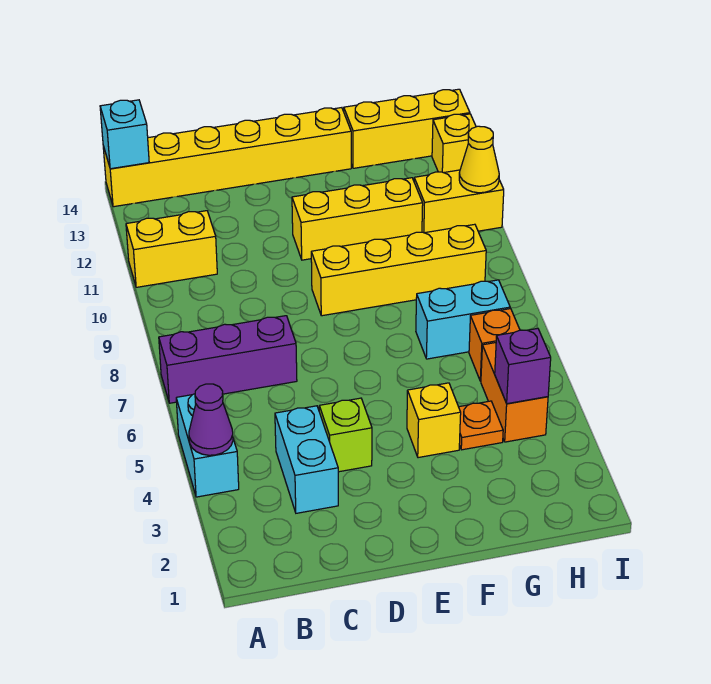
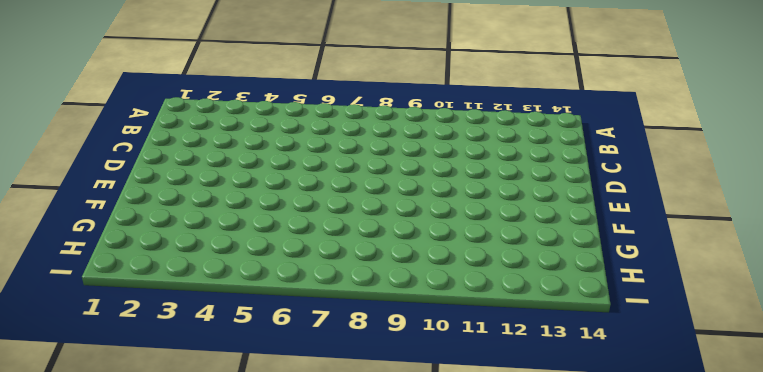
none -> cyan 1x2 brick [176,394,239,497]
none -> purple 1x3 brick [159,316,297,403]
none -> yellow 1x2 brick [126,211,217,287]

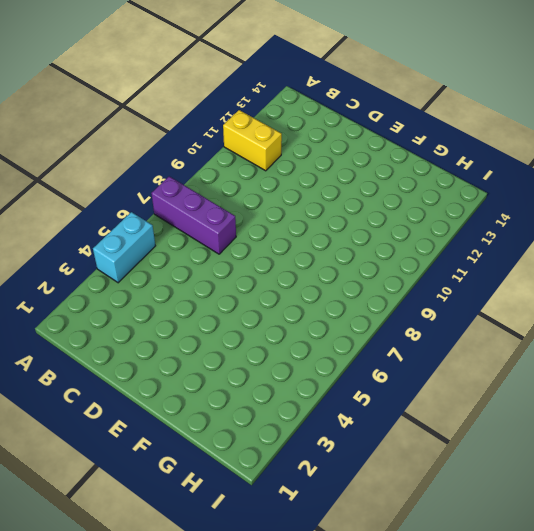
none -> yellow 1x6 brick [103,108,351,207]
none -> cyan 1x2 brick [275,406,338,513]
none -> lime 1x1 brick [319,398,372,472]

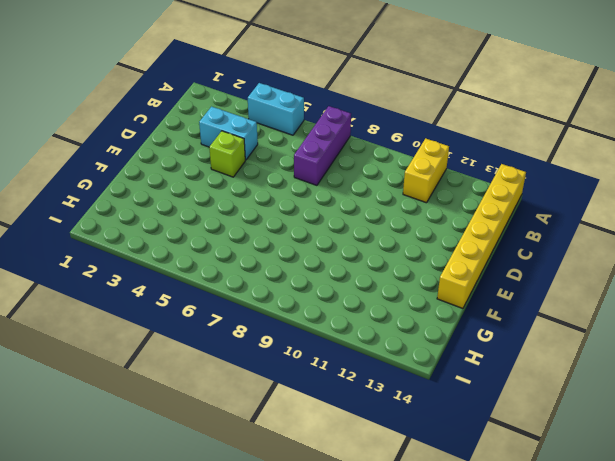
none -> yellow 1x4 brick [311,224,486,316]
none -> yellow 1x3 brick [292,178,423,260]
none -> yellow 1x1 brick [407,383,461,458]

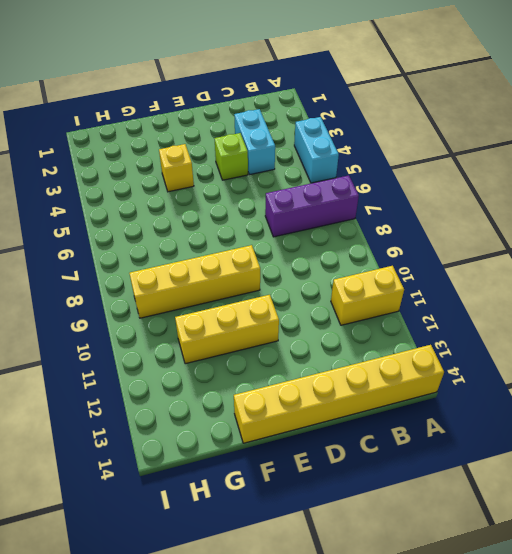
none -> orange 1x1 plate [459,401,503,450]
none -> cyan 1x2 brick [416,280,510,359]
none -> yellow 1x3 brick [344,89,470,168]

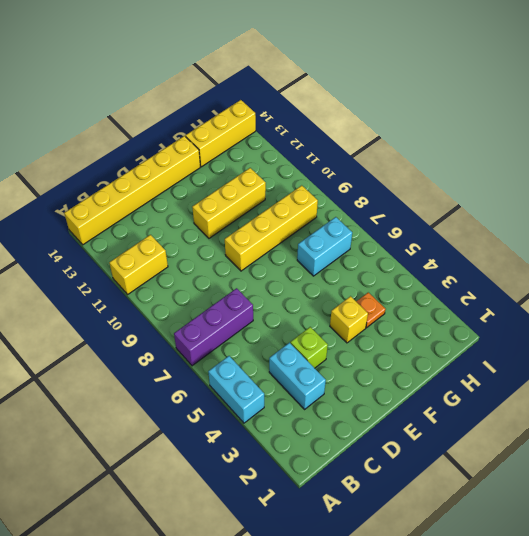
none -> orange 1x2 brick [481,343,548,442]
none -> orange 1x1 brick [469,309,520,381]
none -> yellow 1x2 brick [414,170,504,233]

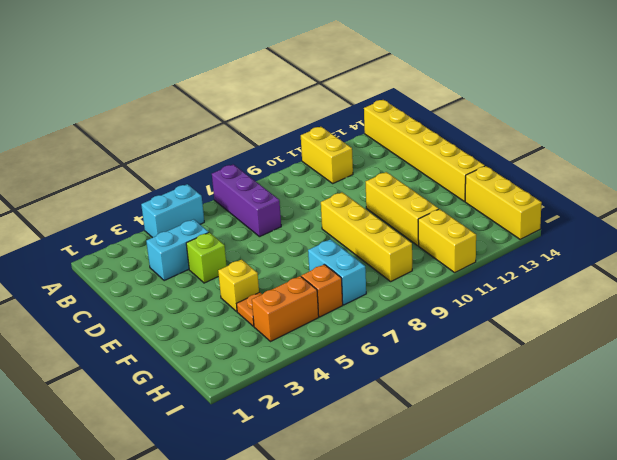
none -> yellow 1x1 brick [432,114,476,173]
none -> purple 1x1 cone [189,384,233,455]
none -> cyan 1x1 brick [100,100,149,169]

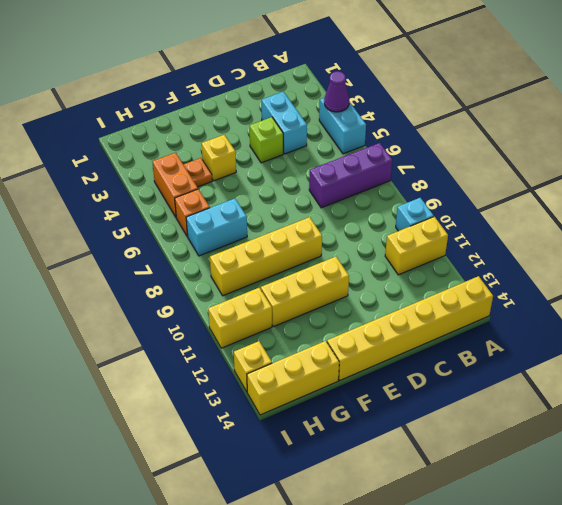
cyan 1x1 brick [396,198,434,231] -> cyan 1x1 brick moved to [100,100,149,169]
none -> purple 1x1 brick [495,328,551,404]
none -> yellow 1x1 cone [459,126,499,193]

